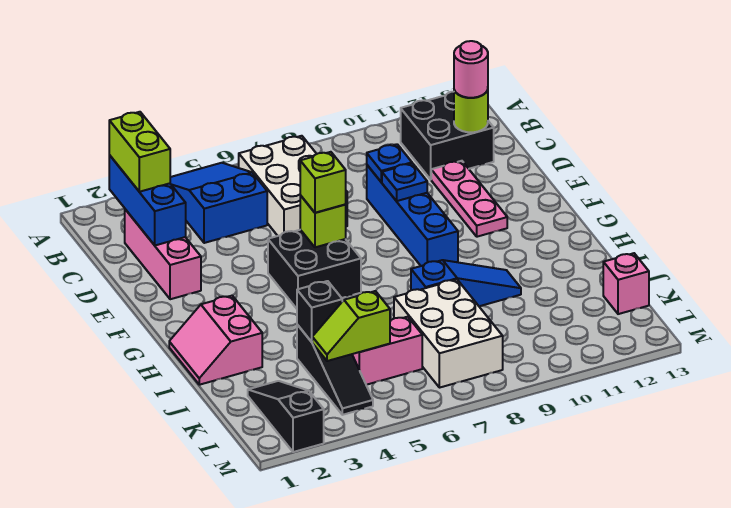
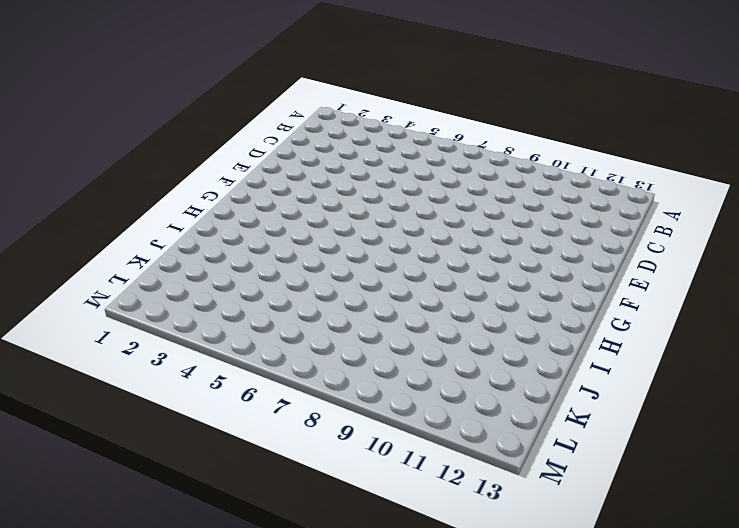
none -> blue 2x3 slope [170,163,267,243]
none -> white 2x3 brick [239,136,347,236]
none -> black 2x2 brick [401,92,494,179]

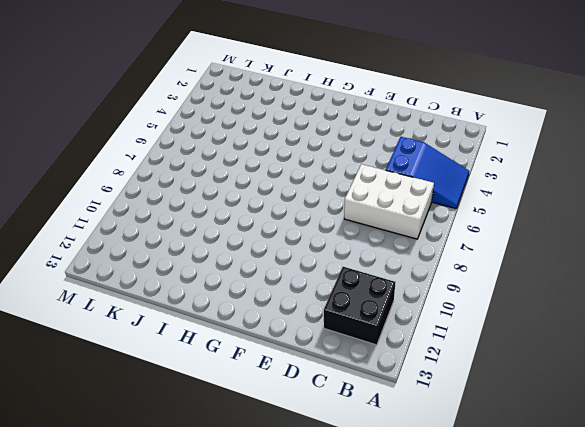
none -> pink 1x3 brick [125,209,201,299]
none -> blue 1x4 brick [367,165,458,266]
none -> pink 1x3 plate [431,161,507,237]

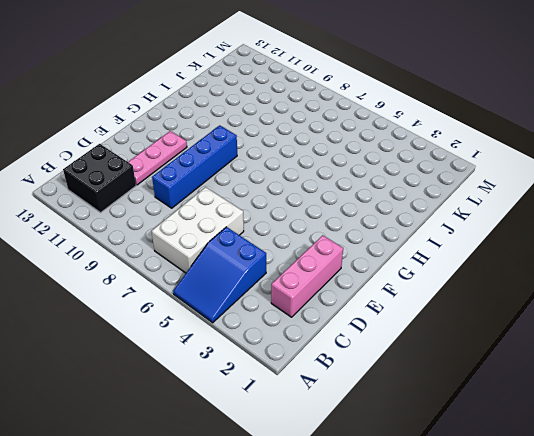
none -> black 2x2 brick [268,230,361,309]
none -> pink 2x2 slope [169,296,262,385]
none -> blue 1x3 slope [411,260,521,306]

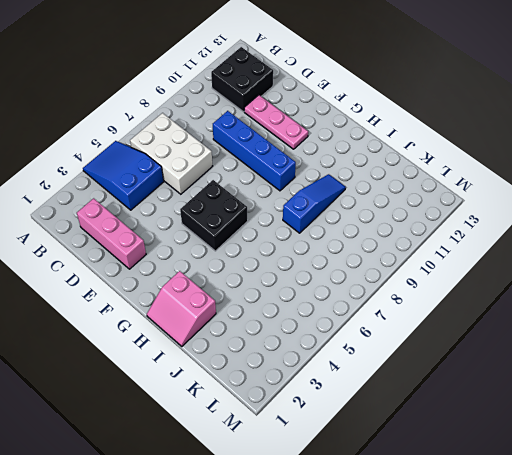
none -> black 1x3 slope [297,325,373,415]
none -> white 2x3 brick [394,280,503,388]
none -> black 1x3 slope [248,381,324,452]

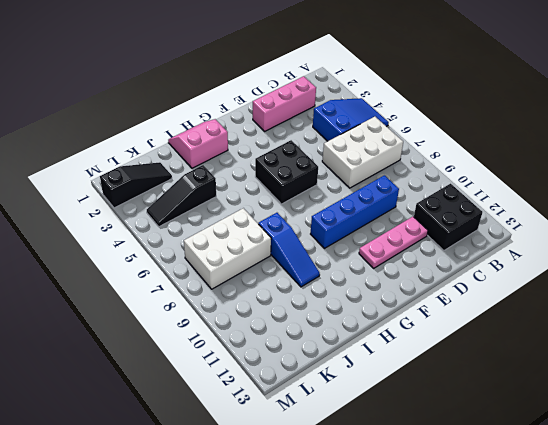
none -> pink 1x2 brick [352,317,422,385]
none -> pink 1x1 brick [603,253,649,314]
none -> blue 1x3 brick [109,155,186,245]

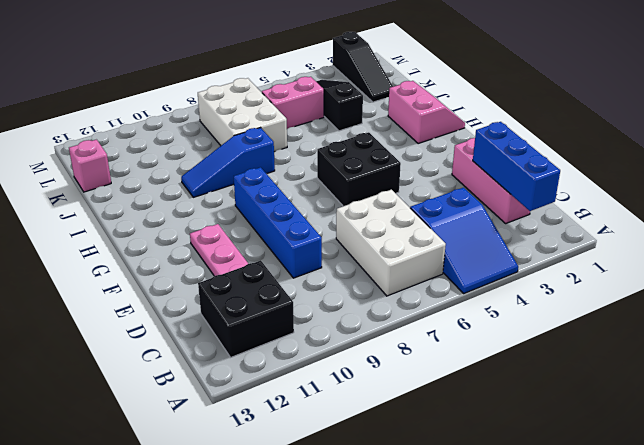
none -> lime 1x1 round brick [454,90,488,132]
none -> blue 1x1 plate [367,144,412,182]
none -> blue 1x1 plate [382,163,427,201]

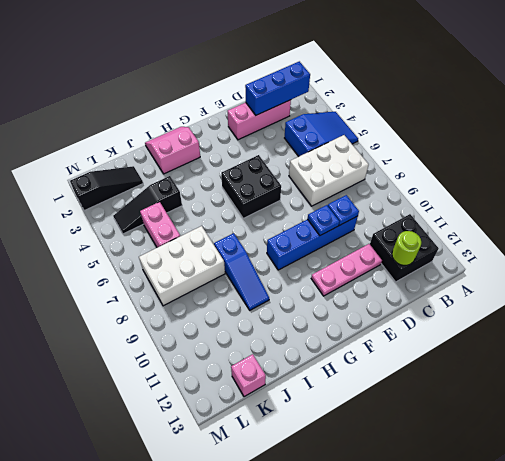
none -> lime 1x1 brick [300,195,346,247]
none -> black 1x1 brick [297,281,342,342]
none -> lime 1x2 slope [312,291,390,361]

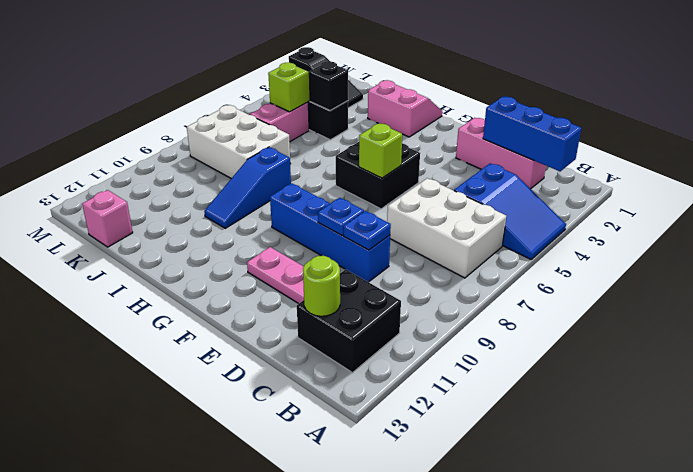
none -> lime 1x2 brick [109,112,170,192]
none -> pink 1x1 round brick [454,41,488,98]
none -> lime 1x1 brick [300,152,346,213]

